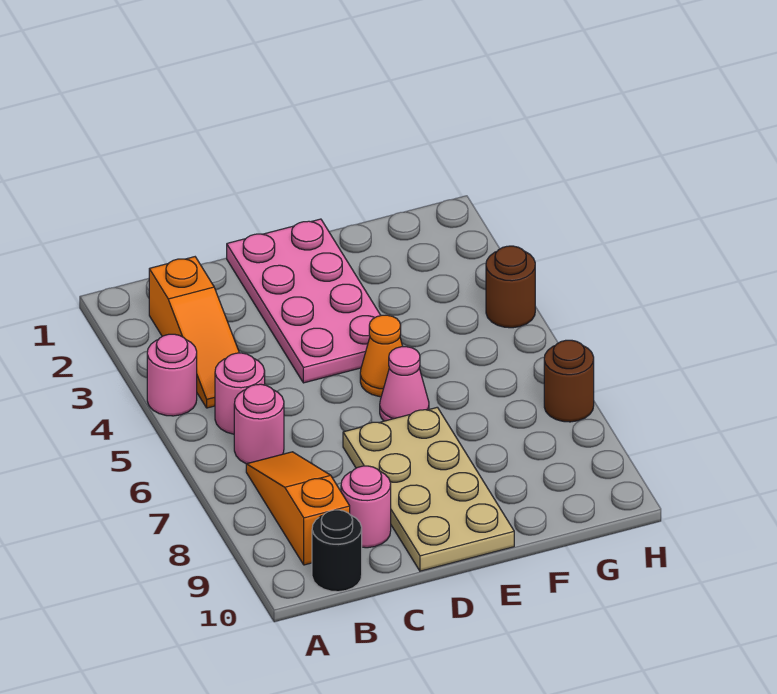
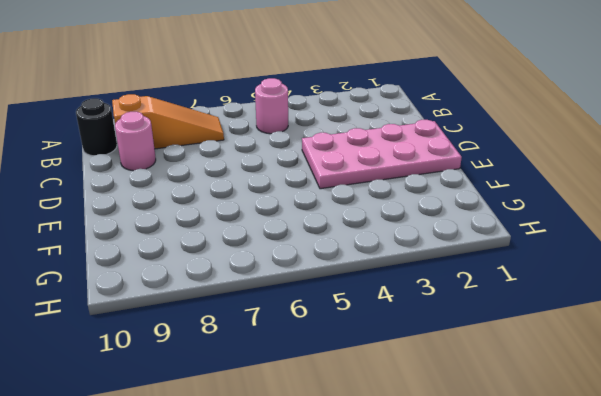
none -> pink 1x1 round brick [147,334,197,416]
none -> orange 1x3 slope [149,257,239,408]
none -> pink 1x1 round brick [234,384,284,464]

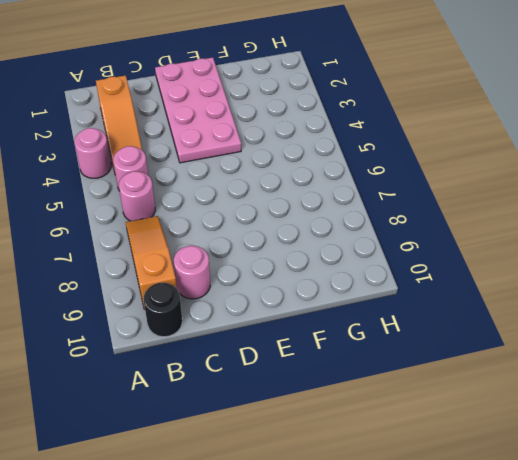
none -> tan 2x4 plate [343,407,514,571]
none -> orange 1x1 cone [360,315,403,397]
none -> pink 1x1 cone [380,347,429,421]

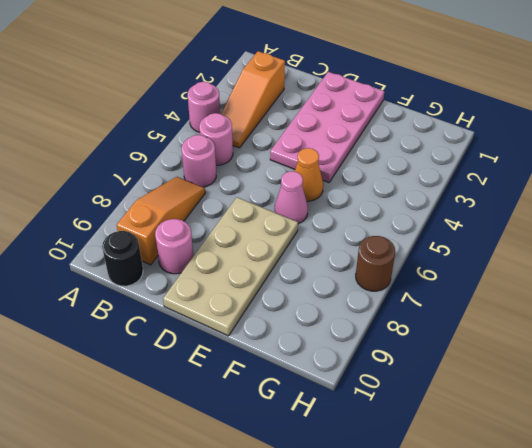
none -> brown 1x1 round brick [486,246,535,328]

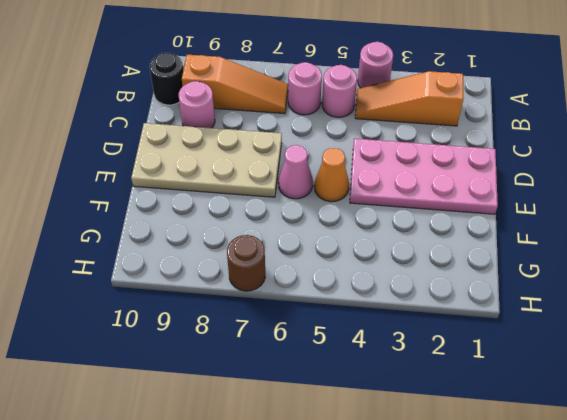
none -> brown 1x1 round brick [486,246,535,328]

